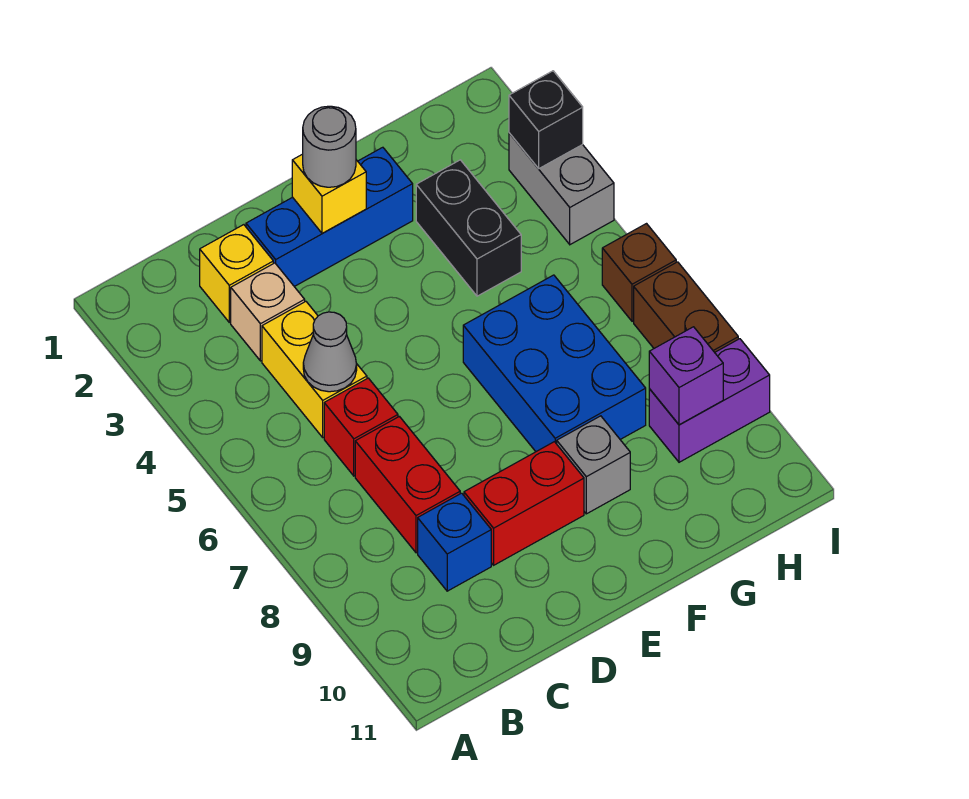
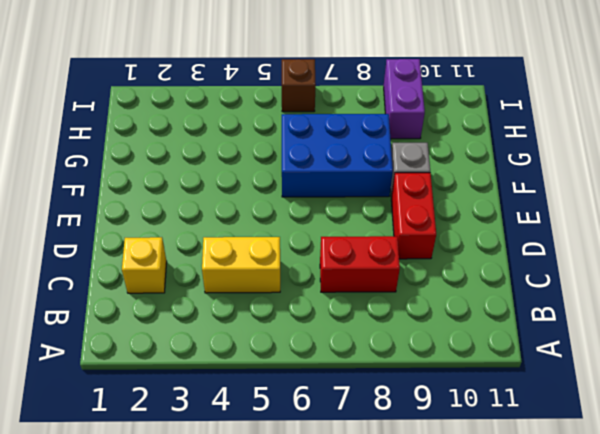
none -> tan 1x1 brick [231,263,305,361]
none -> red 1x1 brick [324,378,398,476]
none -> blue 1x1 brick [418,493,491,591]

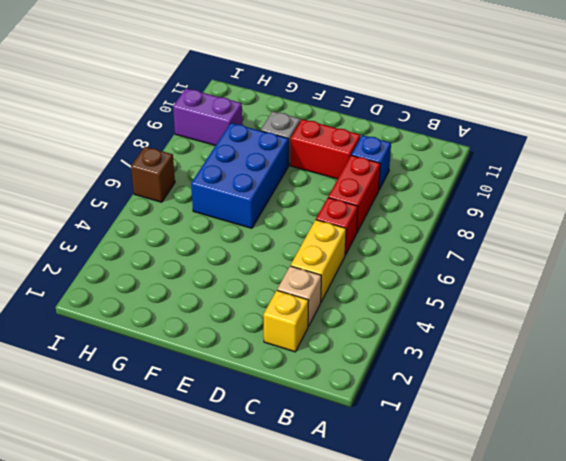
none -> blue 1x3 brick [246,147,413,287]
none -> black 1x2 brick [416,160,521,296]
none -> grey 1x2 brick [509,133,614,245]

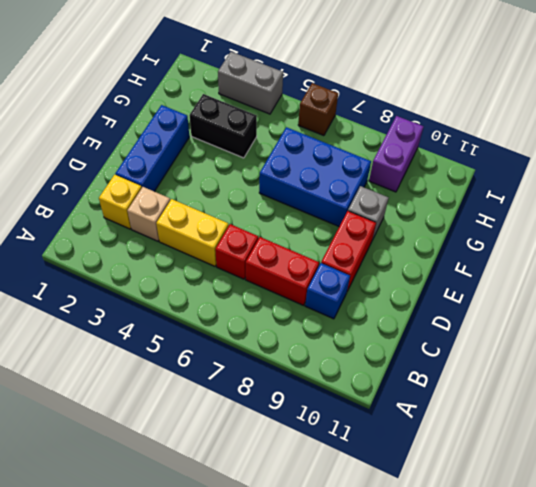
none -> brown 1x2 brick [634,262,738,352]
none -> grey 1x1 cone [303,312,357,392]
none -> yellow 1x1 brick [292,154,366,233]

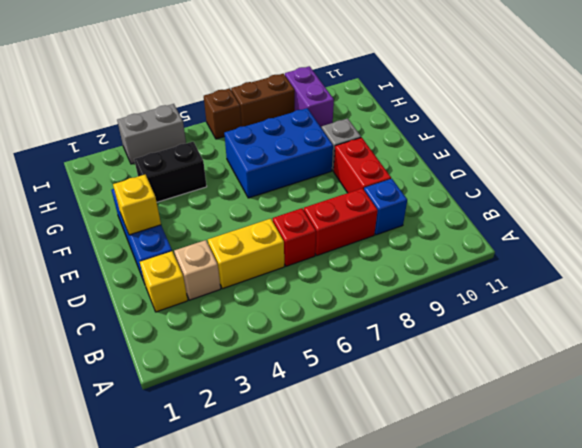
none -> grey 1x1 cone [303,312,357,392]
none -> purple 1x1 brick [649,327,723,425]
none -> black 1x1 brick [509,71,583,169]

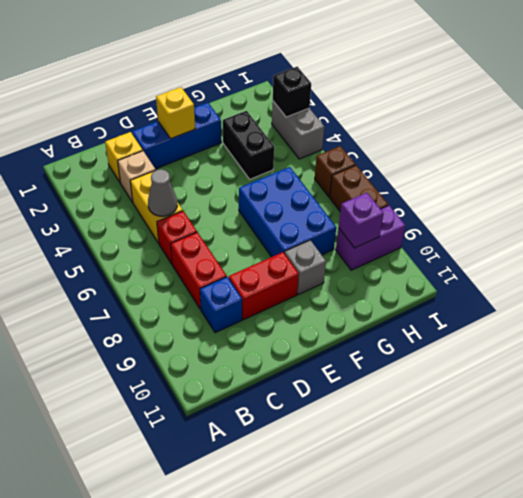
none -> grey 1x1 round brick [303,106,356,187]

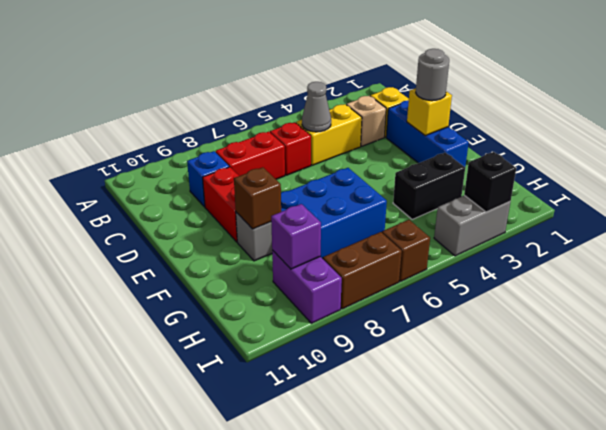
brown 1x1 brick [234,167,281,229] -> none

